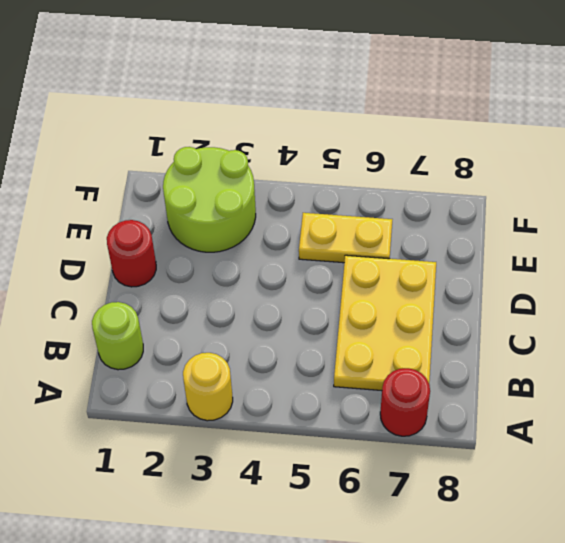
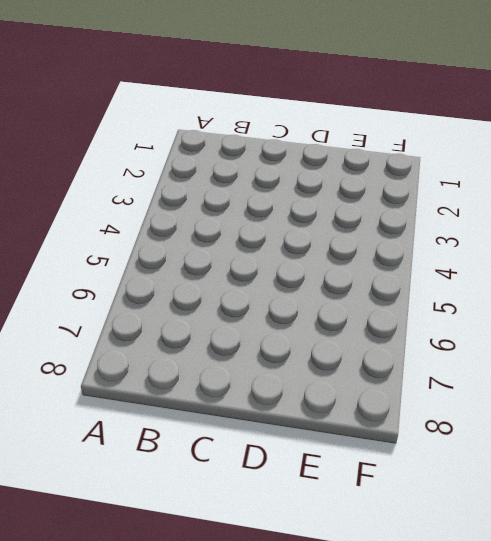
none -> yellow 1x1 round brick [183,353,233,421]
none -> red 1x1 round brick [380,368,430,436]

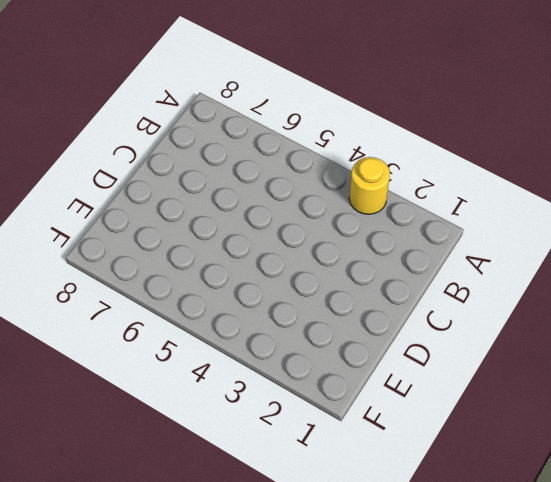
none -> red 1x1 round brick [380,368,430,436]
none -> lime 1x1 round brick [92,302,143,370]

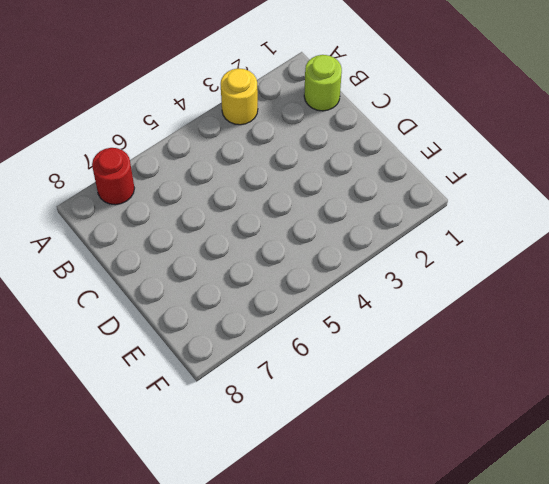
none -> yellow 2x3 plate [334,255,436,391]
none -> red 1x1 round brick [107,220,156,287]

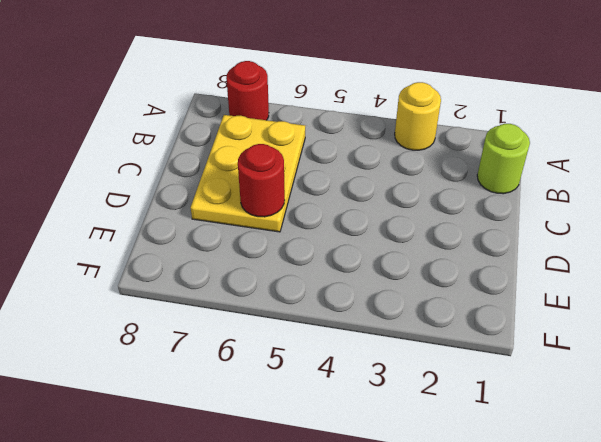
red 1x1 round brick [238,144,285,217] -> red 1x1 round brick moved to [107,220,156,287]
none -> lime 2x2 round brick [163,147,256,252]
none -> yellow 1x2 plate [299,213,392,263]

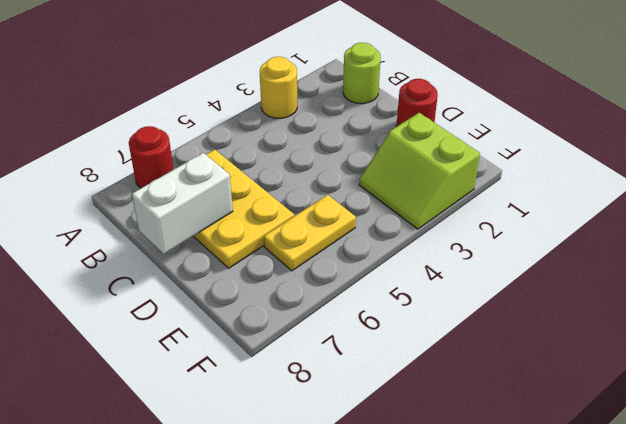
white 1x2 brick [132,153,233,254] -> none
lime 2x2 slope [359,113,480,229] -> lime 2x2 round brick [163,147,256,252]

